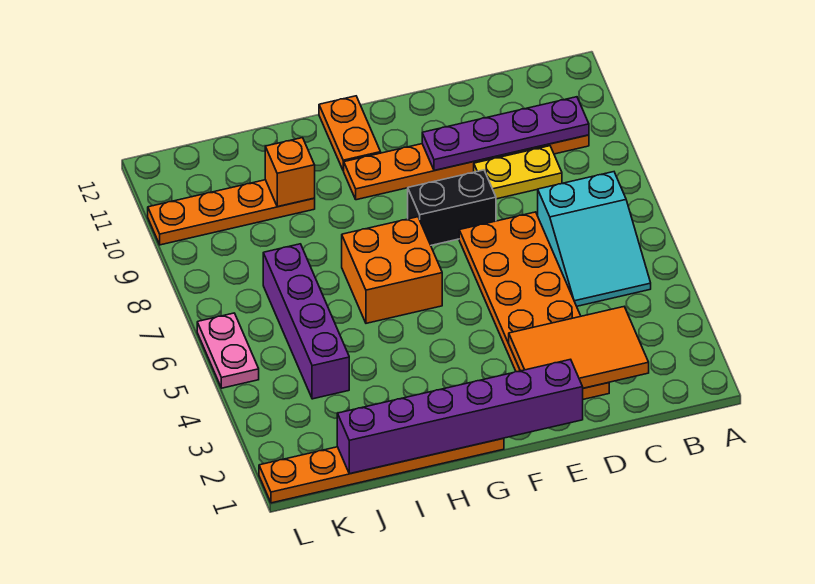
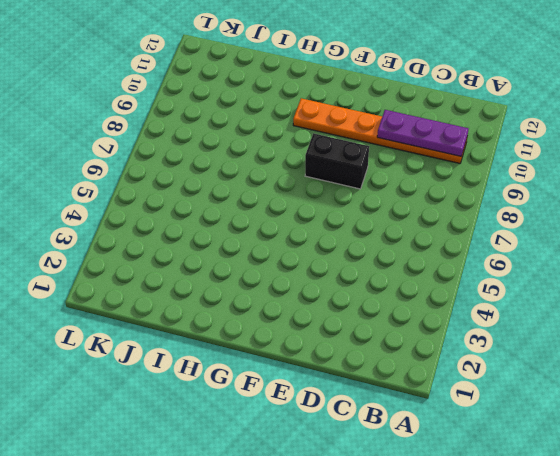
purple 1x3 plate [377,110,468,156] -> purple 1x4 plate [422,97,589,171]
none -> cyan 2x3 slope [538,172,651,306]
none -> yellow 1x2 plate [474,146,562,199]
none -> orange 2x6 plate [459,212,609,399]

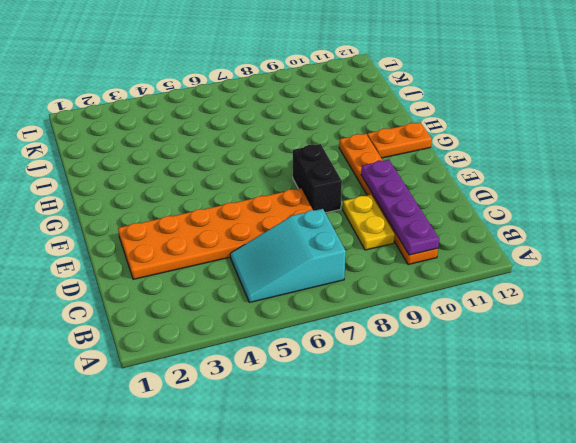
none -> orange 1x6 plate [259,438,504,503]
none -> orange 2x2 brick [342,217,442,323]
none -> orange 1x4 plate [148,180,315,245]

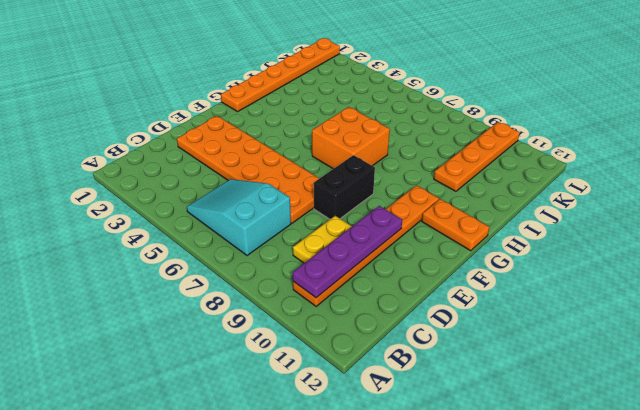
none -> purple 1x4 brick [263,244,349,399]
none -> pink 1x2 plate [197,313,259,388]
none -> orange 2x3 tile [509,307,649,388]

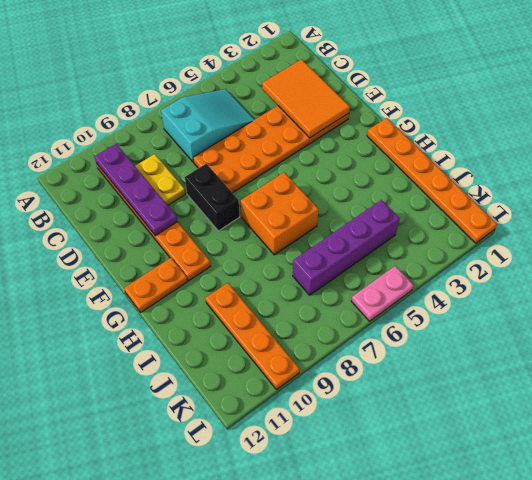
none -> purple 1x6 brick [337,359,583,474]
none -> orange 1x1 brick [265,138,315,207]

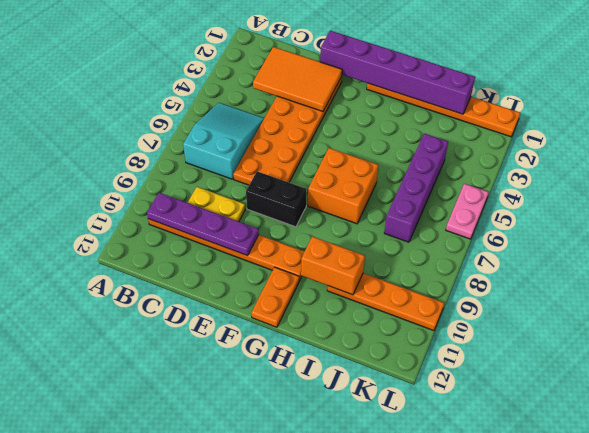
orange 1x2 brick [301,236,365,295] -> orange 1x1 brick [265,138,315,207]

